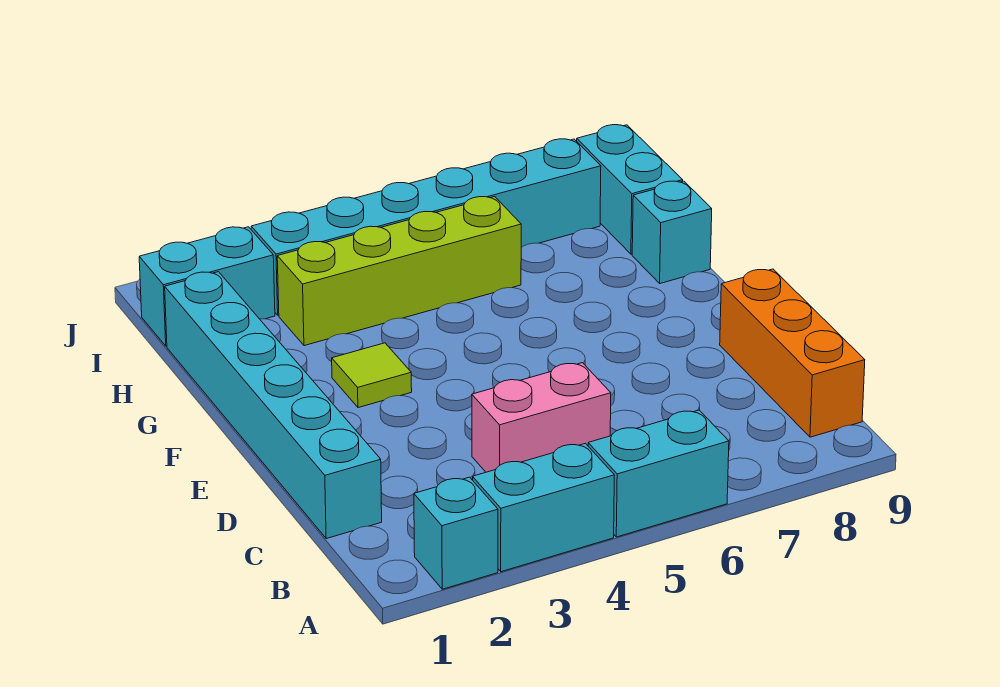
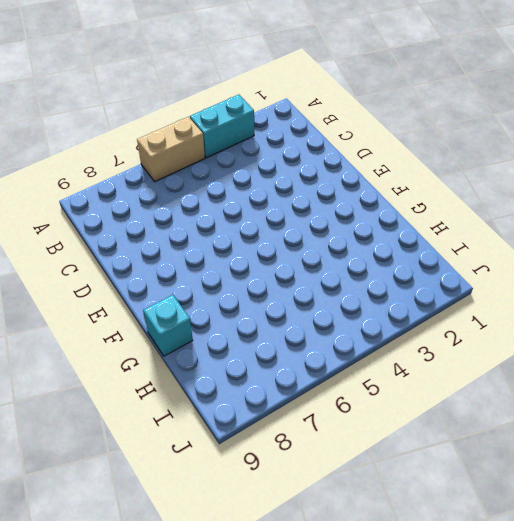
tan 1x2 brick [137,117,205,181] -> cyan 1x2 brick [588,410,729,537]
none -> cyan 1x1 brick [414,477,498,589]
none -> orange 1x3 brick [720,269,865,437]
none -> cyan 1x6 brick [165,272,382,538]

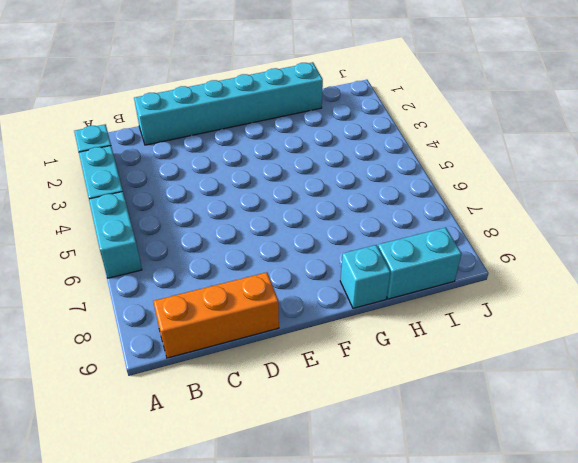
none -> pink 1x2 brick [472,363,611,472]
none -> lime 1x1 tile [332,343,412,408]
none -> lime 1x4 brick [277,197,521,346]

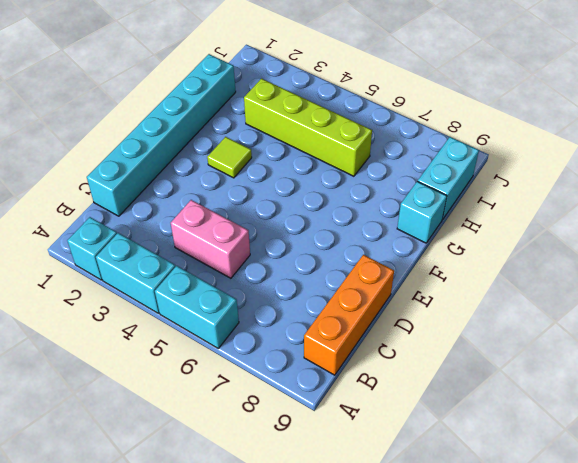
none -> cyan 1x2 brick [139,227,275,346]
none -> cyan 1x6 brick [251,139,601,315]

